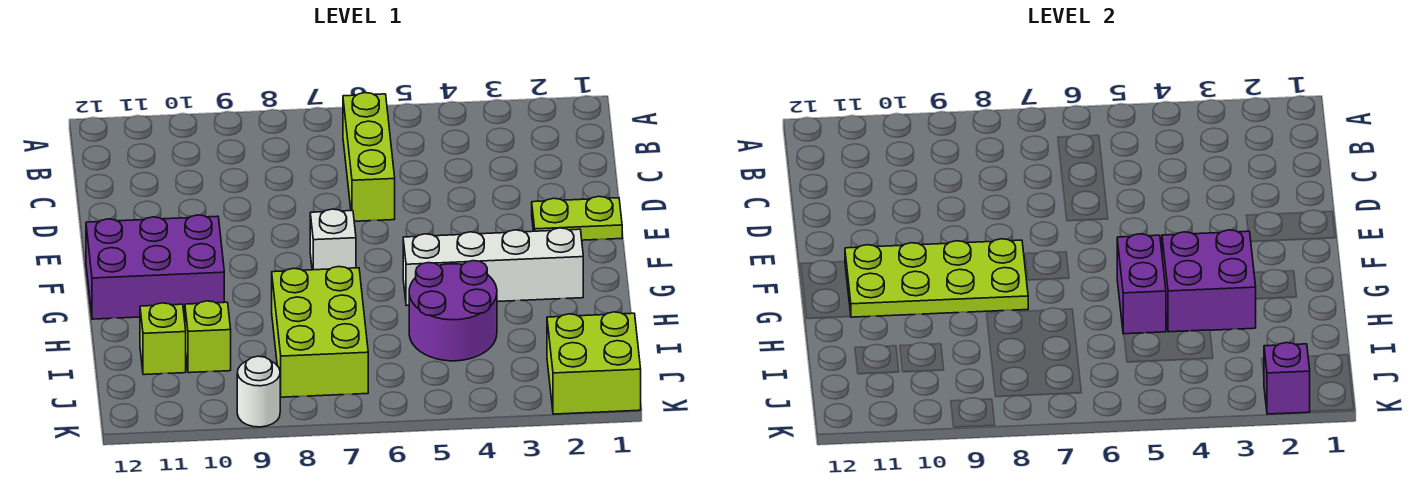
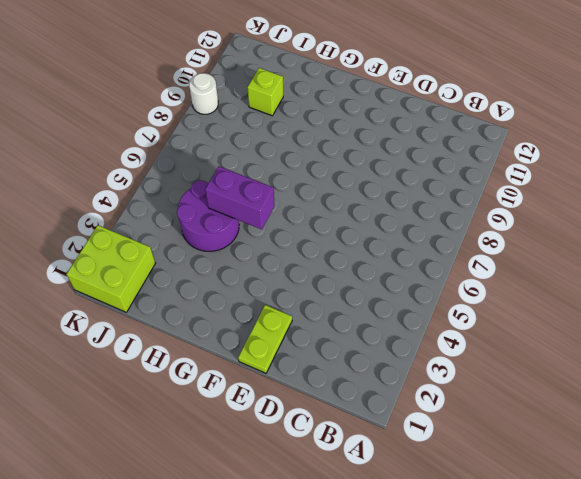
none -> lime 1x3 brick [343,93,395,221]
none -> white 1x1 brick [310,209,356,270]
none -> purple 2x3 brick [86,215,224,319]

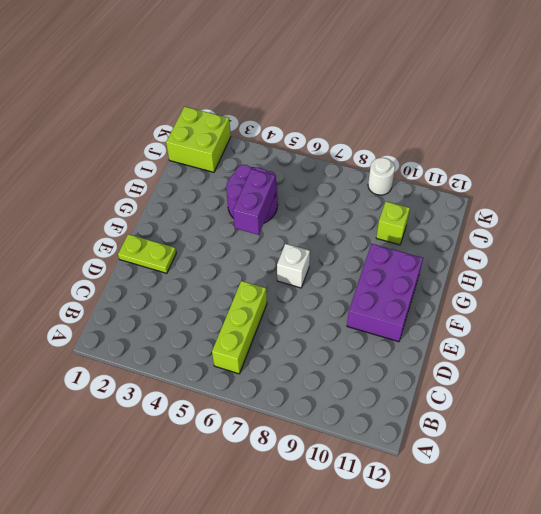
purple 2x3 brick [347,244,423,342] -> purple 2x3 brick turned to [86,215,224,319]
none -> white 1x4 brick [403,228,583,305]
none -> lime 2x3 brick [272,267,368,397]
none -> lime 1x1 brick [140,303,186,375]

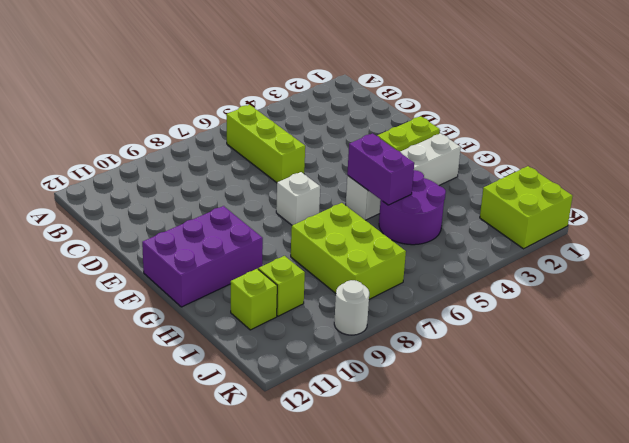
none -> lime 2x4 plate [845,239,1028,317]
none -> purple 2x2 brick [1162,230,1256,332]
none -> purple 1x1 brick [1264,343,1310,414]

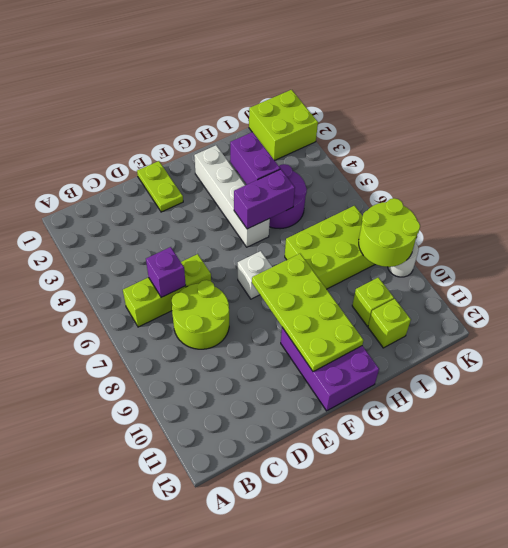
purple 1x1 brick [146,247,186,297] -> purple 1x1 brick moved to [1264,343,1310,414]
lime 2x2 round brick [172,280,229,349] -> none
purple 1x2 brick [230,132,280,184] -> purple 2x2 brick [1162,230,1256,332]
lime 2x2 round brick [359,198,420,267] -> none

